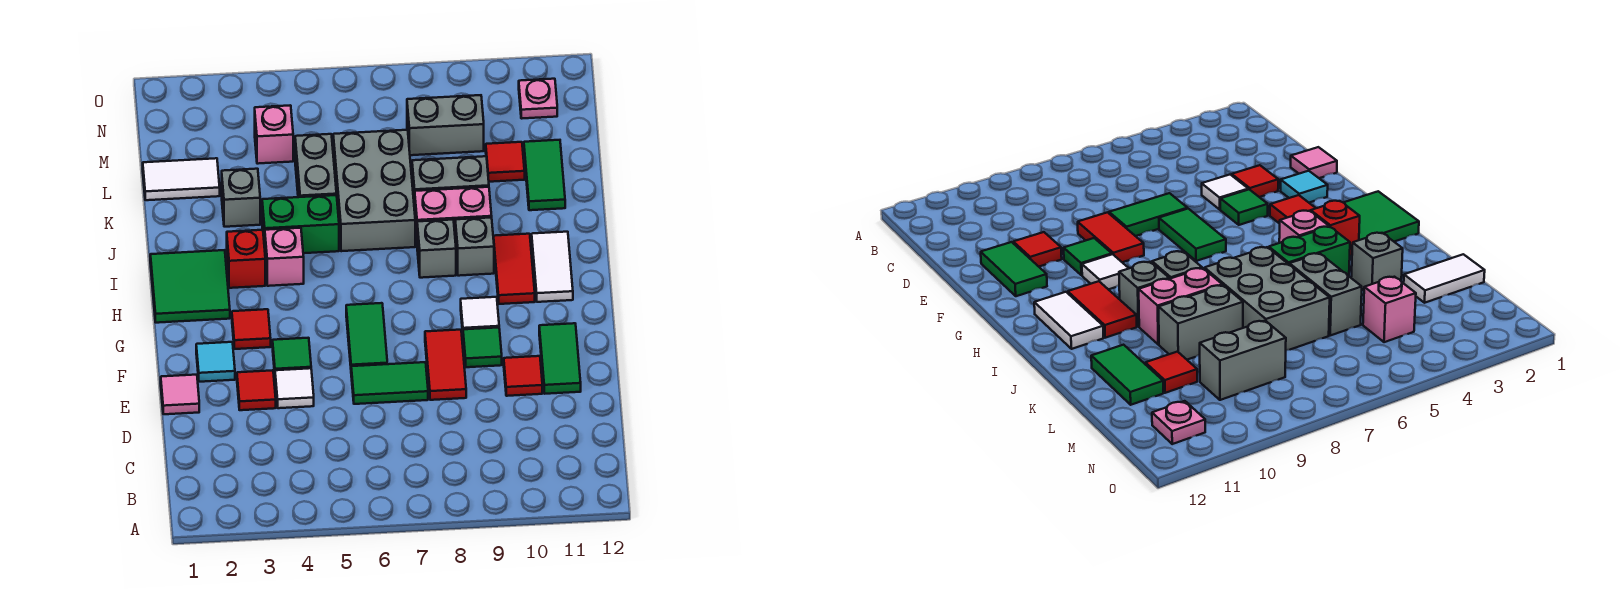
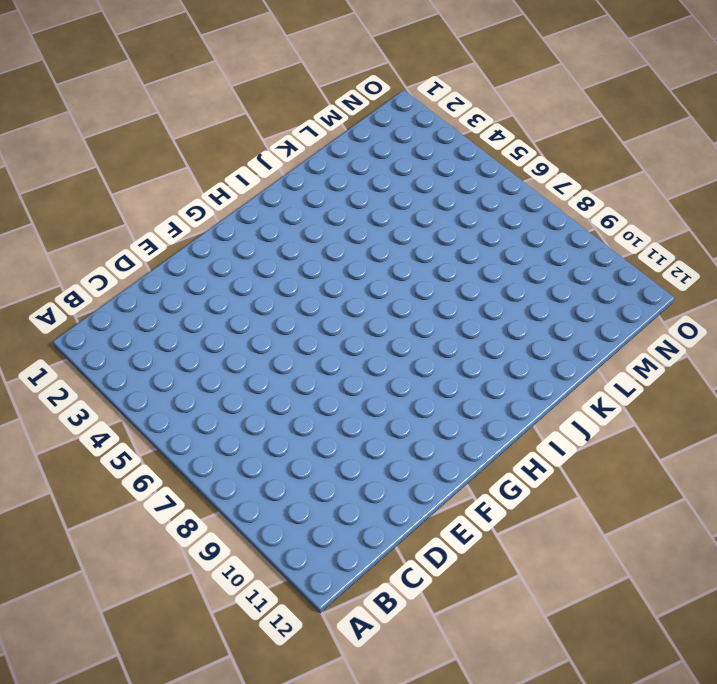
none -> pink 1x1 tile [161,375,199,414]
none -> red 1x1 tile [237,370,276,410]
none -> white 1x1 tile [275,368,314,408]
none -> green 1x2 tile [351,362,428,404]

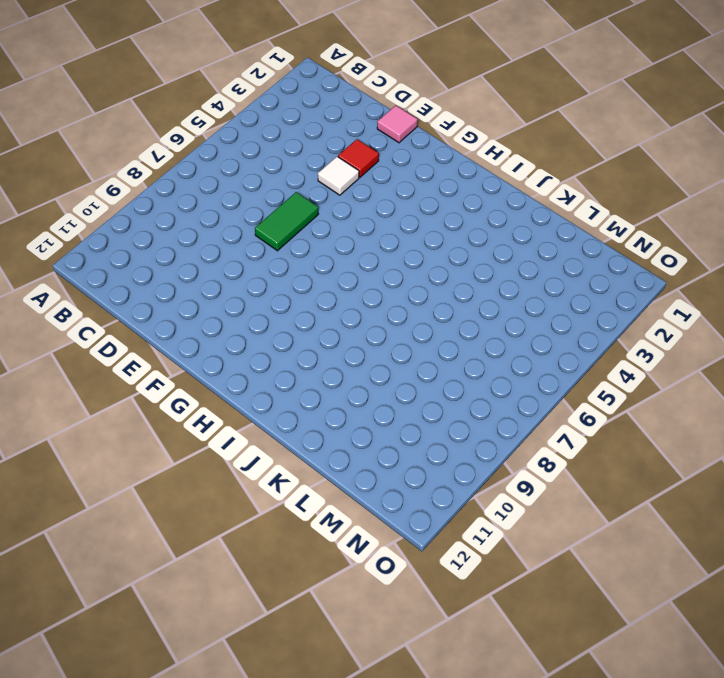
none -> red 1x2 tile [425,330,466,400]
none -> red 1x1 tile [504,356,542,396]
none -> green 1x2 tile [539,323,581,394]
none -> cyan 1x1 tile [196,342,235,382]

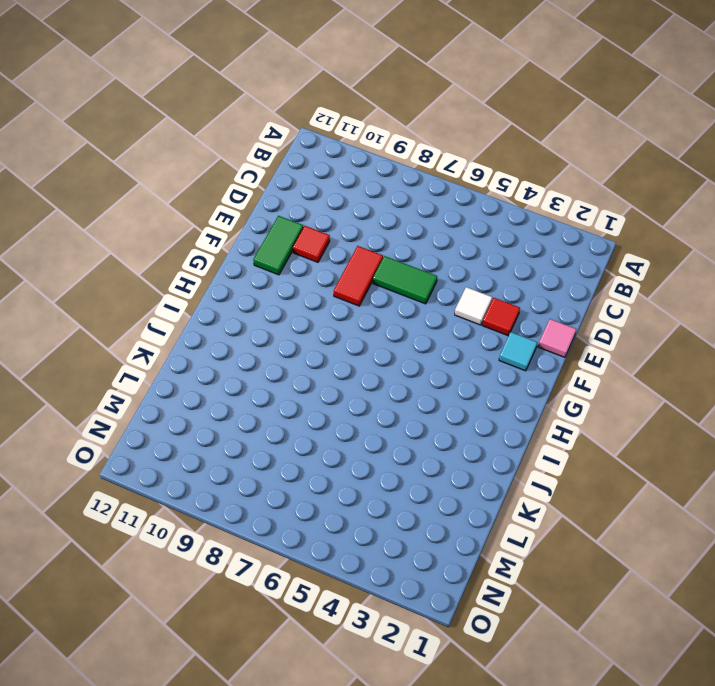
none -> green 1x1 tile [273,338,311,372]
none -> green 1x2 tile [346,303,387,366]
none -> green 1x1 tile [463,328,502,367]
none -> red 1x1 tile [232,309,271,349]

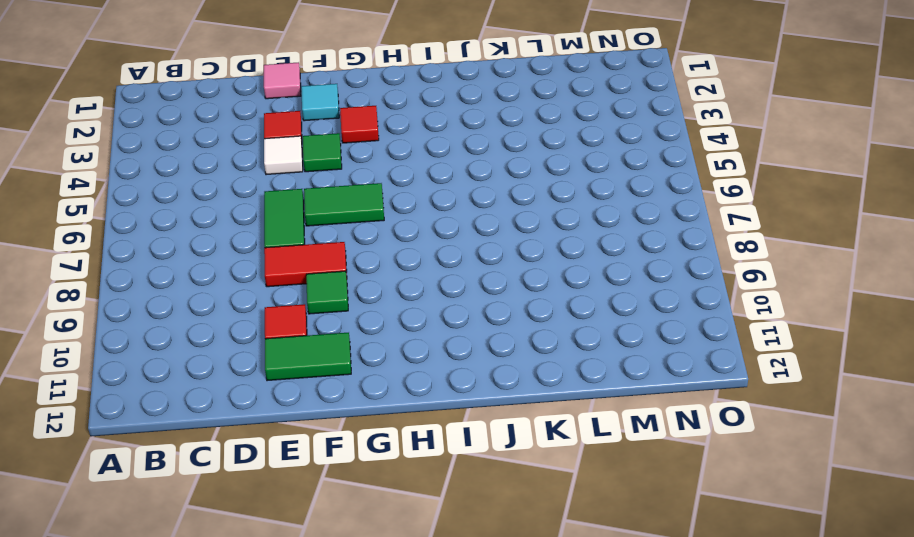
none -> white 1x1 tile [461,297,499,331]
none -> green 2x2 tile [150,250,230,323]
none -> red 1x2 tile [493,234,535,304]
none -> white 1x2 tile [532,232,573,302]

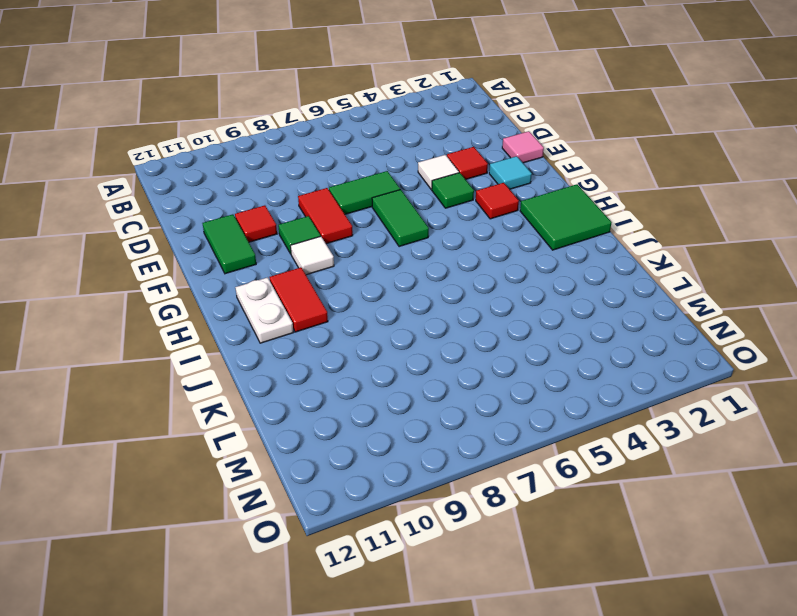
white 1x2 plate [235,277,293,343] -> white 1x2 tile [532,232,573,302]
none -> red 1x1 brick [227,230,265,288]
none -> pink 1x1 brick [265,228,304,286]
none -> grey 1x1 brick [417,220,456,278]
none -> grey 1x1 brick [455,217,494,276]

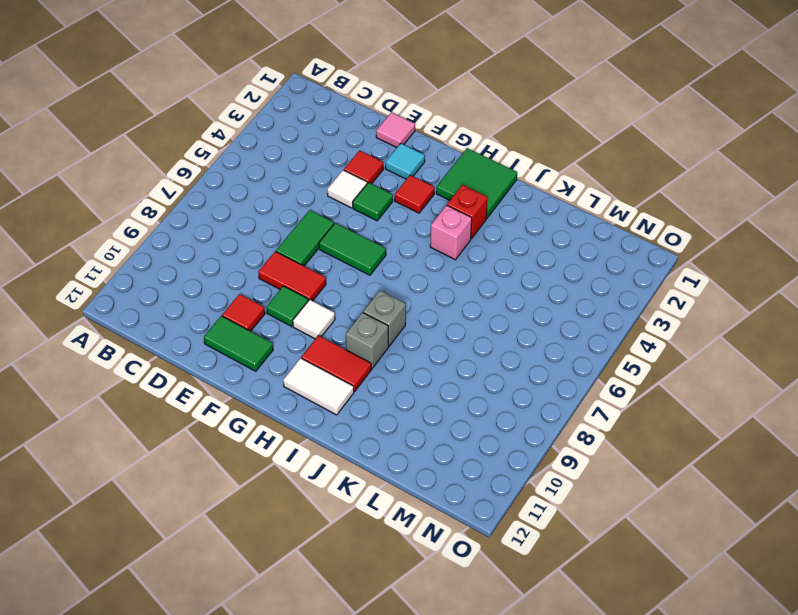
none -> green 1x2 brick [262,195,339,253]
none -> grey 2x3 brick [333,130,415,251]
none -> pink 1x2 brick [415,187,492,240]
none -> grey 1x1 brick [222,169,260,227]

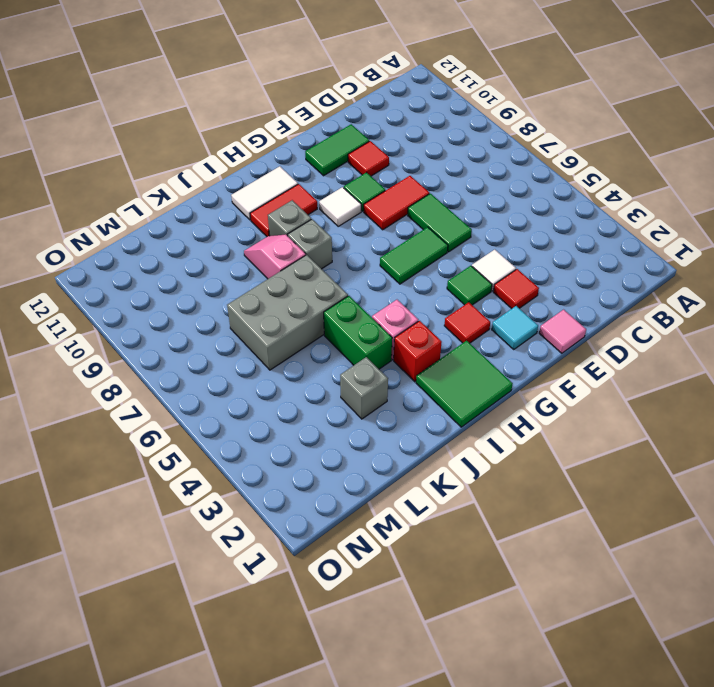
pink 1x2 slope [244,235,306,279] -> pink 1x2 brick [415,187,492,240]
none -> grey 1x2 brick [295,134,337,197]
none -> grey 1x2 brick [412,156,489,210]
none -> green 1x2 tile [524,140,565,210]
none -> white 1x2 tile [143,158,220,200]

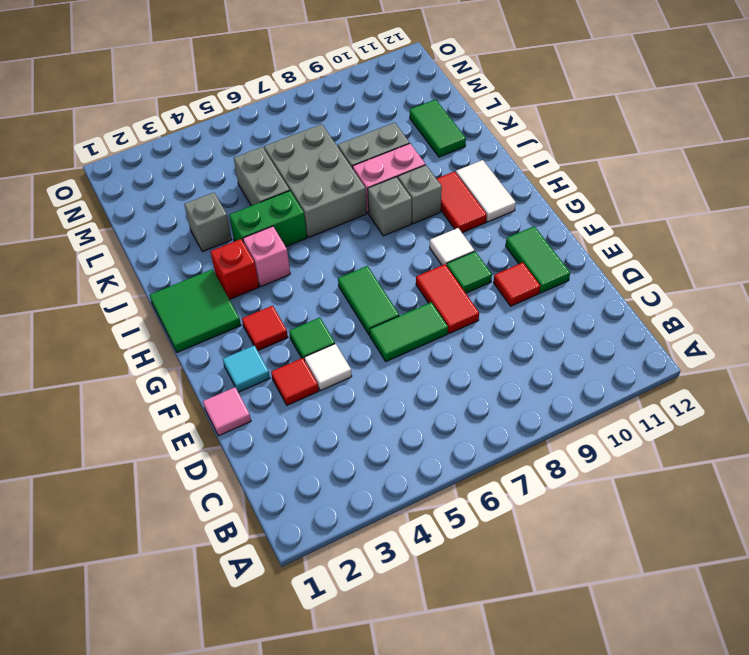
none -> white 1x2 tile [143,158,220,200]
none -> red 1x1 tile [486,142,525,182]
none -> pink 1x1 brick [255,105,293,164]
none -> grey 1x2 brick [407,95,484,155]

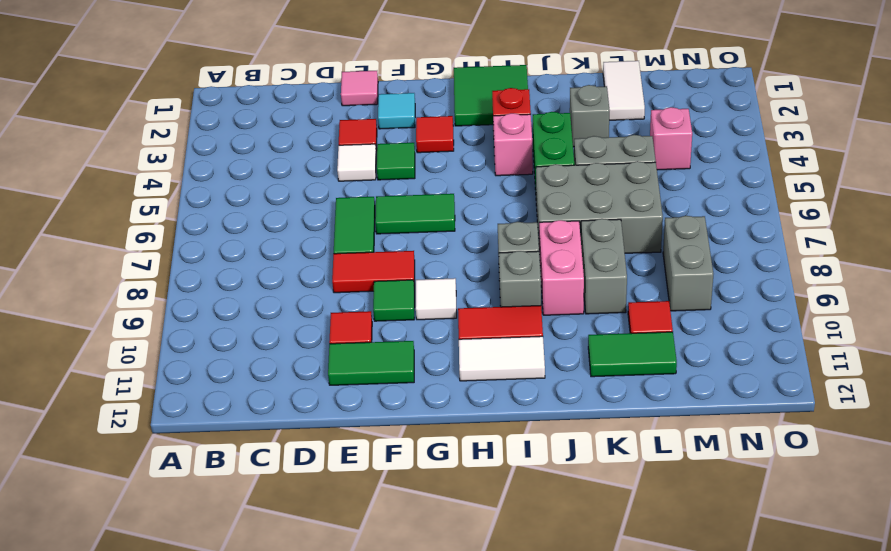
none -> pink 1x1 plate [519,79,557,119]

